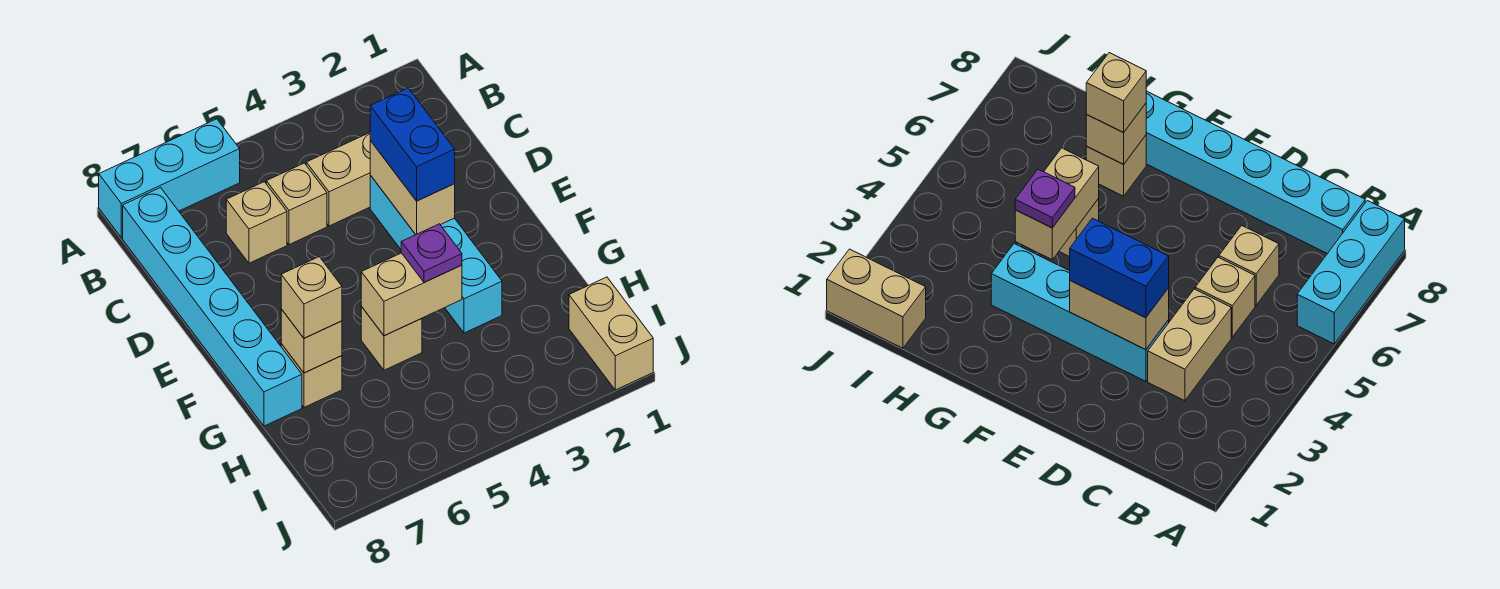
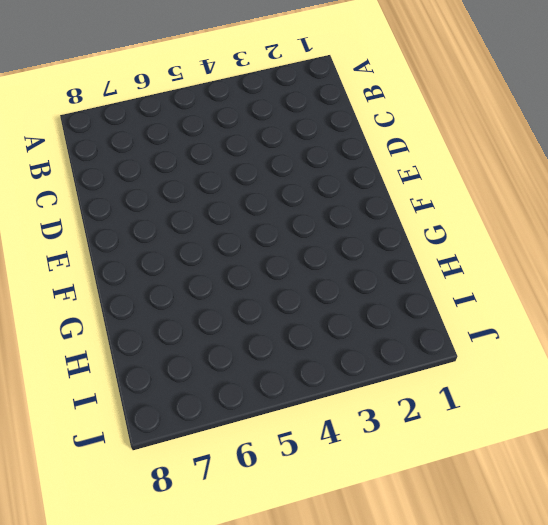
none -> cyan 1x3 brick [99,119,240,238]
none -> cyan 1x6 brick [123,188,302,426]
none -> tan 1x2 brick [306,133,370,226]

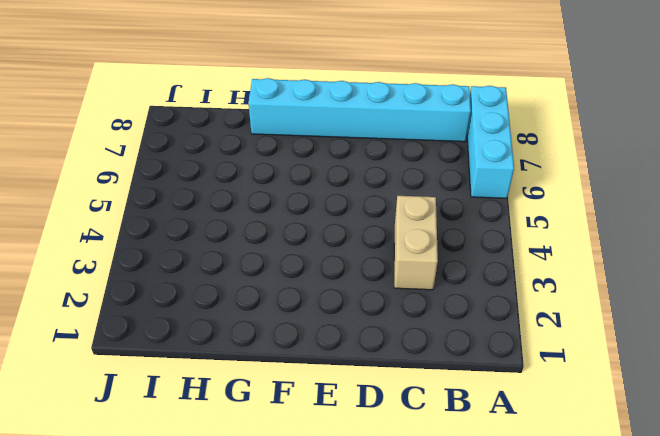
none -> tan 1x1 brick [266,163,327,245]
none -> tan 1x1 brick [226,182,287,263]
none -> cyan 1x4 brick [370,175,502,333]

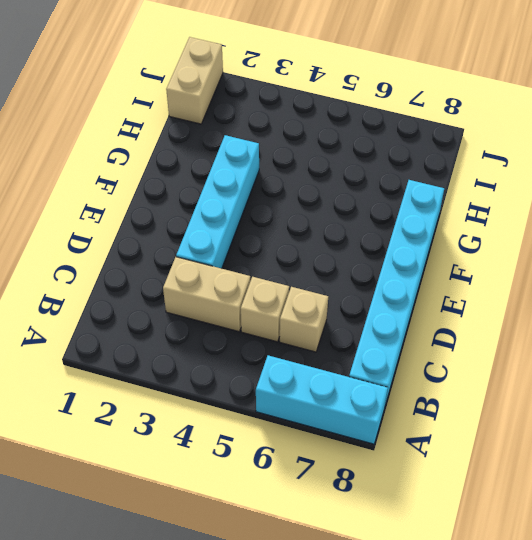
none -> tan 1x1 brick [361,307,422,370]
none -> tan 1x1 brick [281,344,342,407]
none -> tan 1x2 brick [370,141,455,235]

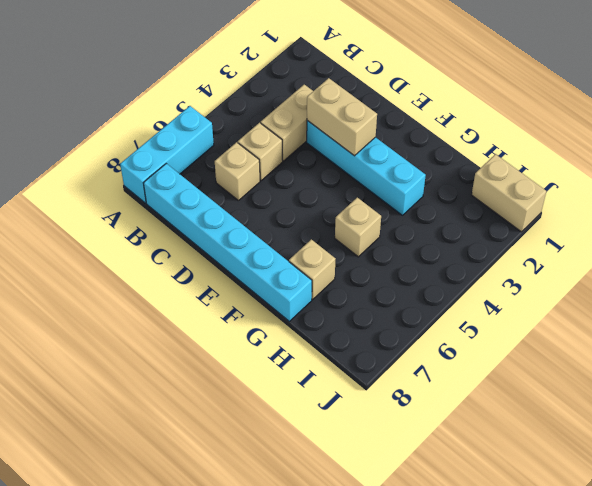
none -> tan 1x2 brick [361,253,462,336]
none -> tan 1x1 brick [281,309,342,373]
none -> blue 1x2 brick [370,88,455,201]

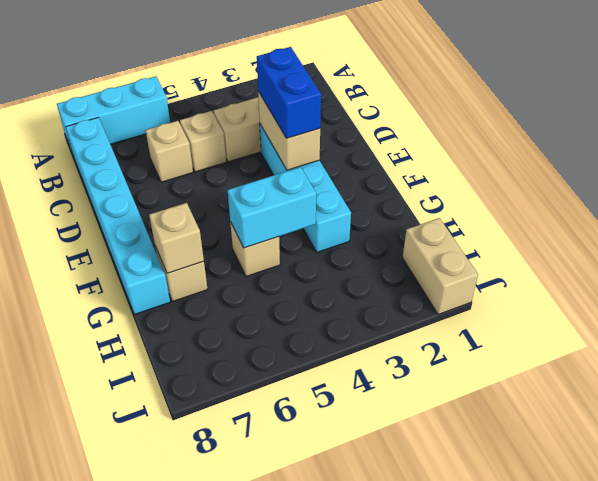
cyan 1x2 brick [228,167,316,248] -> tan 1x2 brick [361,253,462,336]
none -> purple 1x1 plate [401,224,462,282]
none -> tan 1x1 brick [281,257,342,338]

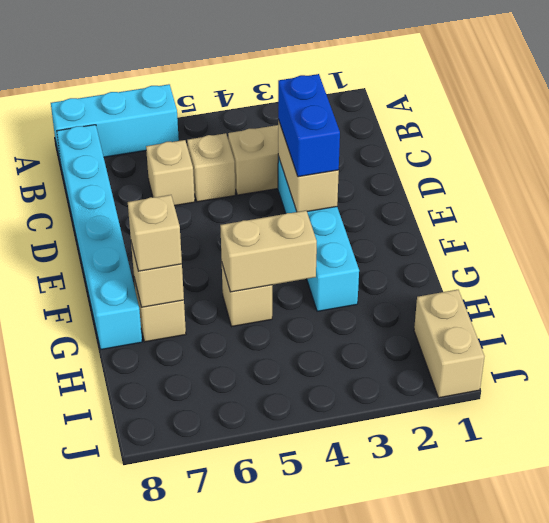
none -> purple 1x1 plate [401,224,462,282]

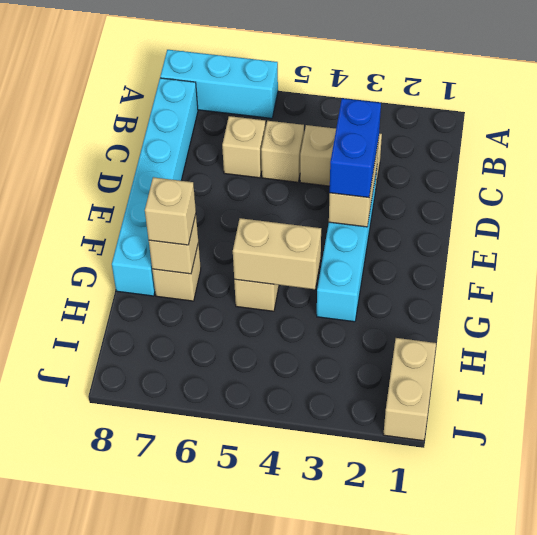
none -> purple 1x1 plate [401,224,462,282]

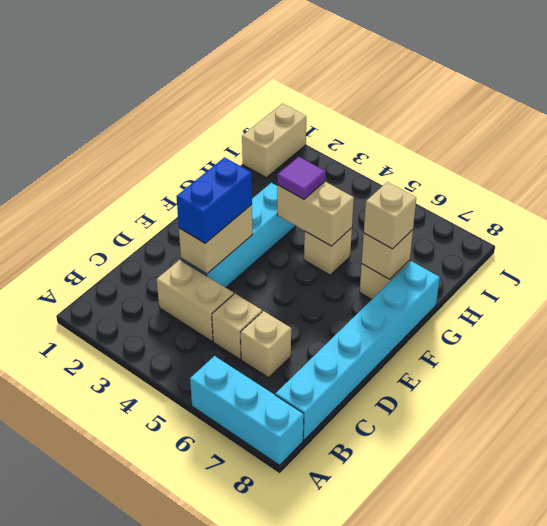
purple 1x1 tile [277,157,326,199] -> purple 1x1 plate [401,224,462,282]

